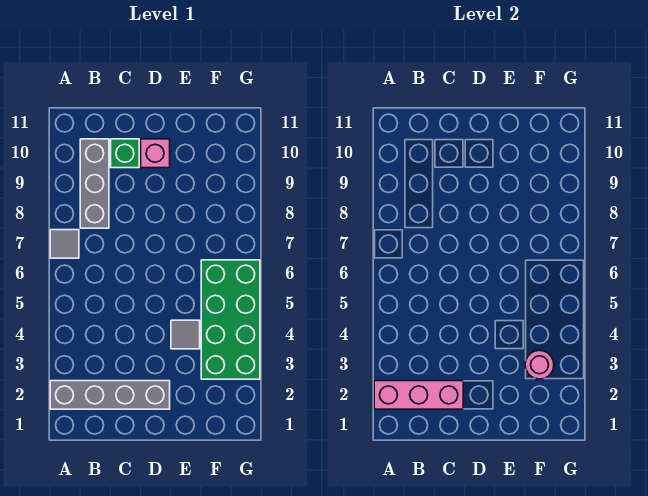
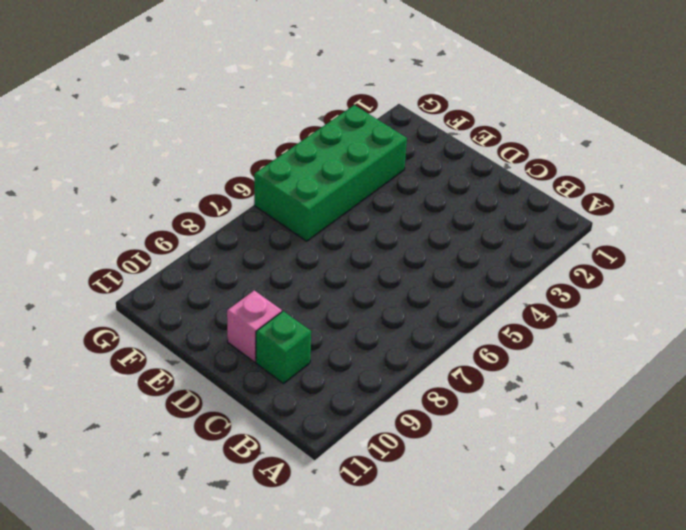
none -> grey 1x4 brick [50,381,170,409]
none -> grey 1x1 tile [50,230,79,258]

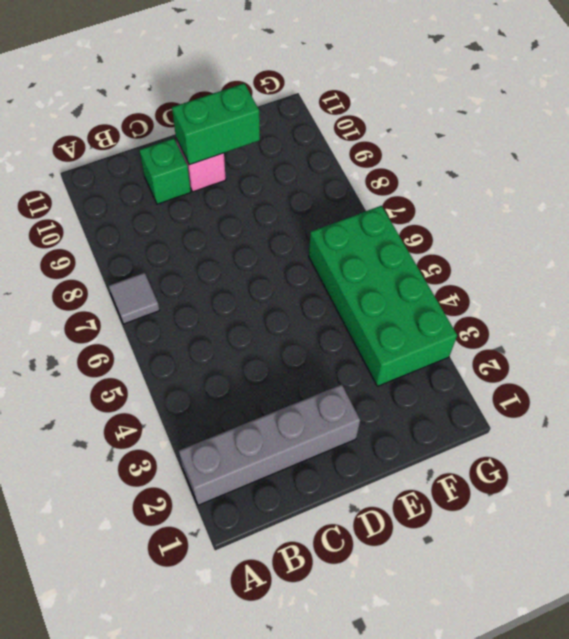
green 1x2 brick [172,83,260,165] -> none
none -> grey 1x3 brick [80,139,109,228]
none -> grey 1x1 tile [171,320,200,349]

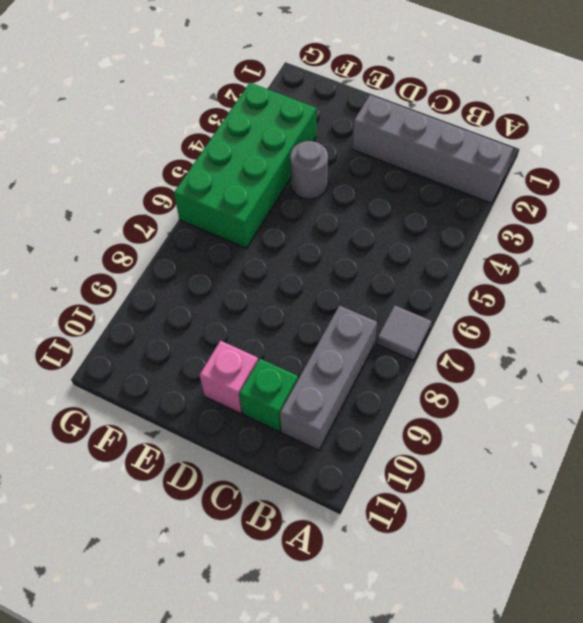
grey 1x1 round brick [290,141,328,199] -> grey 1x1 tile [171,320,200,349]
none -> pink 1x3 brick [374,381,463,409]
none -> pink 1x1 round brick [525,350,554,379]

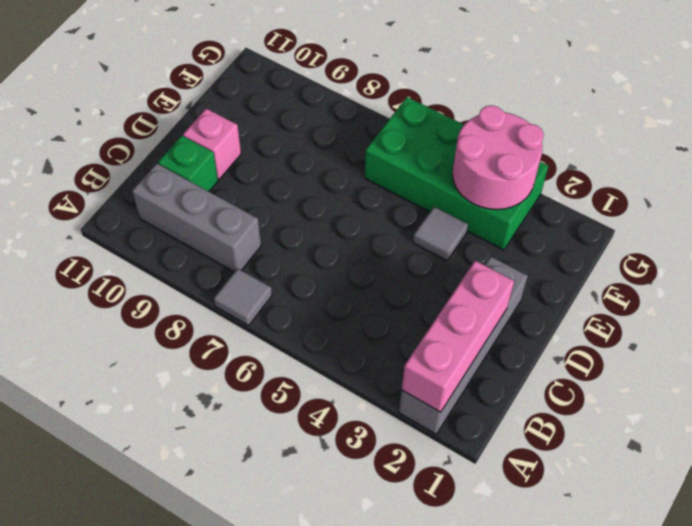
pink 2x2 round brick [453,105,544,209] -> pink 1x1 round brick [525,350,554,379]

